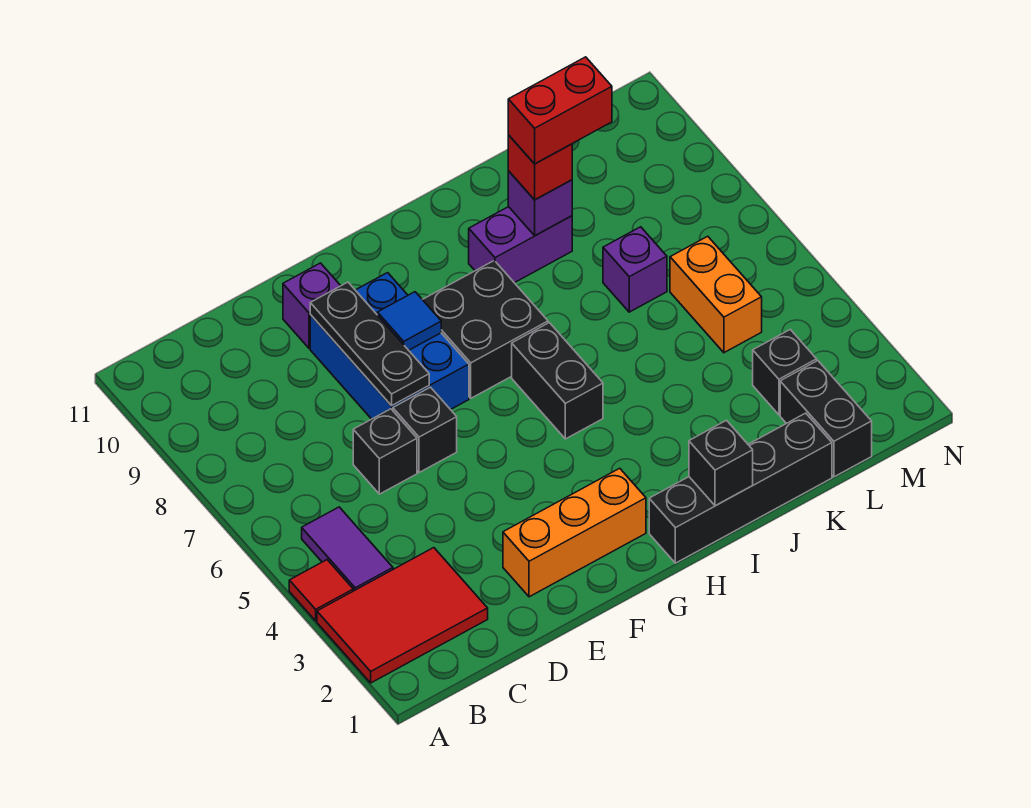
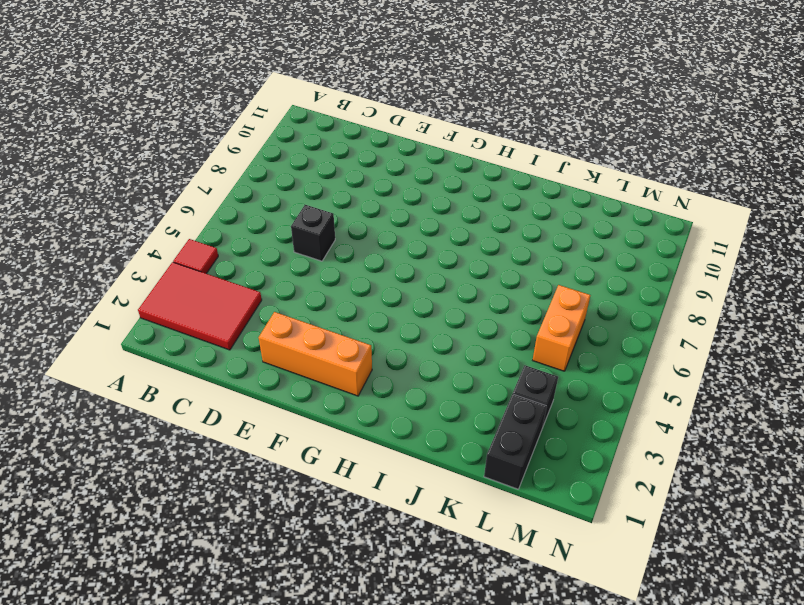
none -> purple 1x2 tile [302,507,393,591]
none -> black 1x1 brick [393,387,457,473]
none -> blue 2x3 brick [310,273,469,419]

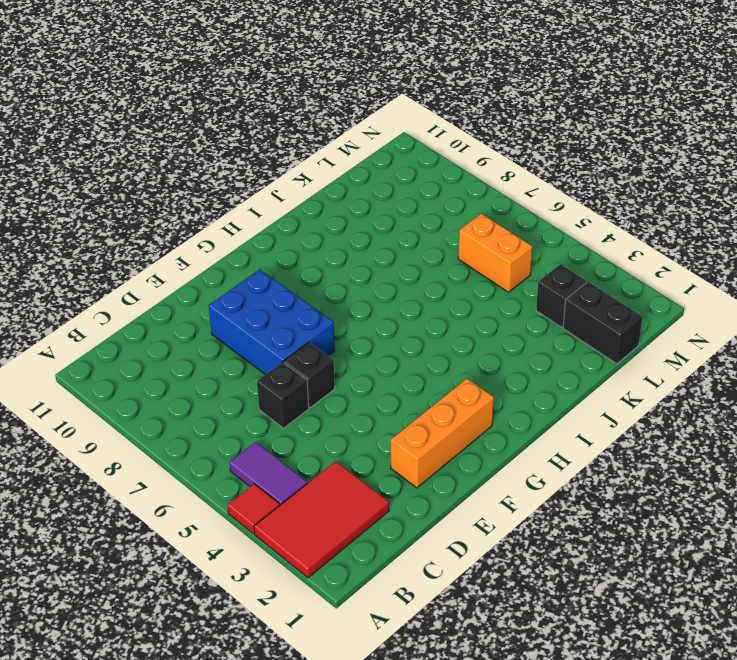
none -> purple 1x1 brick [283,263,341,348]
none -> black 2x2 brick [422,260,548,398]
none -> black 1x4 brick [649,413,832,563]

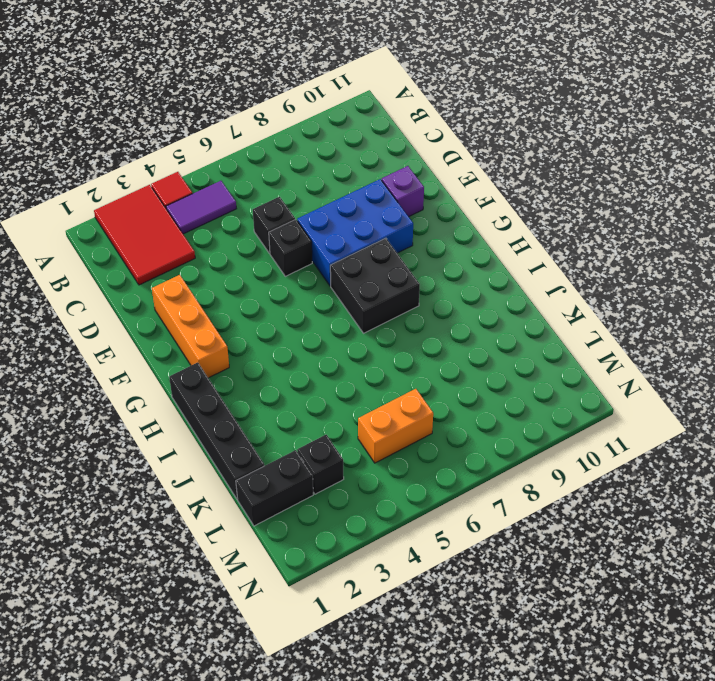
none -> black 1x2 brick [512,323,603,439]
none -> purple 1x2 brick [469,207,572,283]
none -> purple 1x1 brick [603,227,667,312]

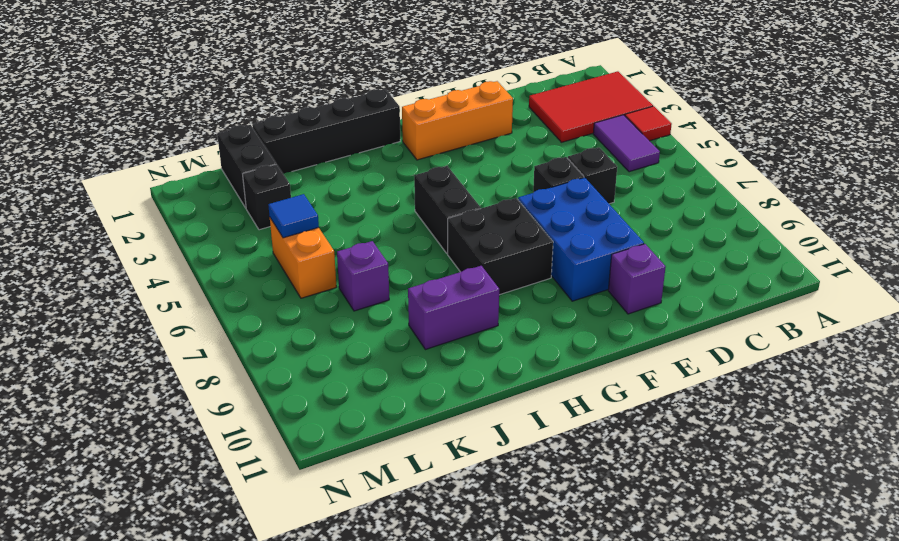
blue 1x1 tile [268,194,319,238] -> blue 1x1 tile moved to [377,292,441,350]
none -> black 1x3 plate [310,282,429,406]
none -> black 1x1 brick [689,420,753,506]
none -> purple 1x1 brick [508,171,572,236]

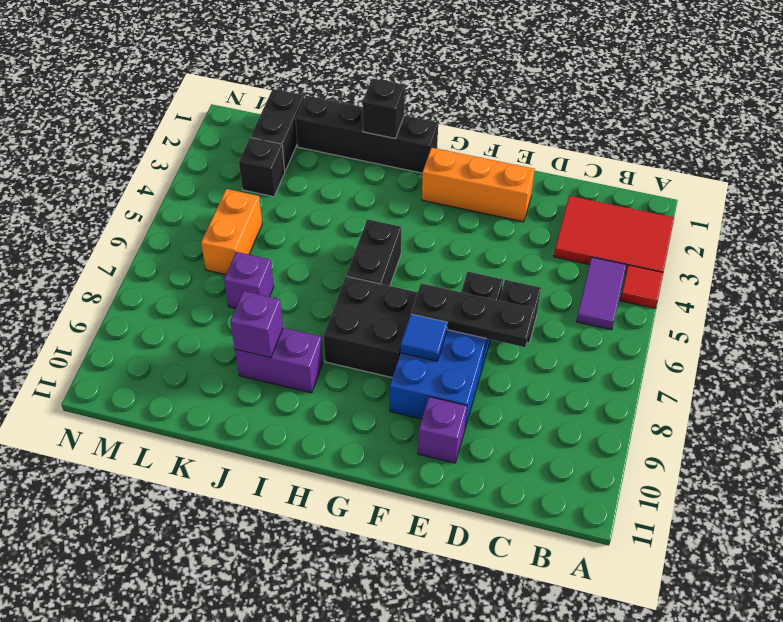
black 1x3 plate [411,283,534,347] -> black 1x3 plate turned to [310,282,429,406]
none -> red 1x1 brick [508,135,572,200]
none -> red 1x2 brick [508,57,612,164]

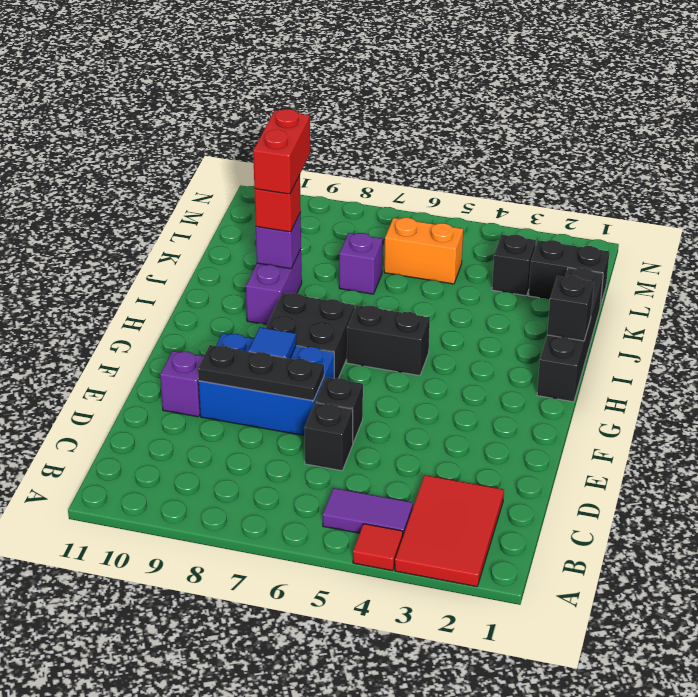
none -> orange 1x3 brick [503,468,646,597]

